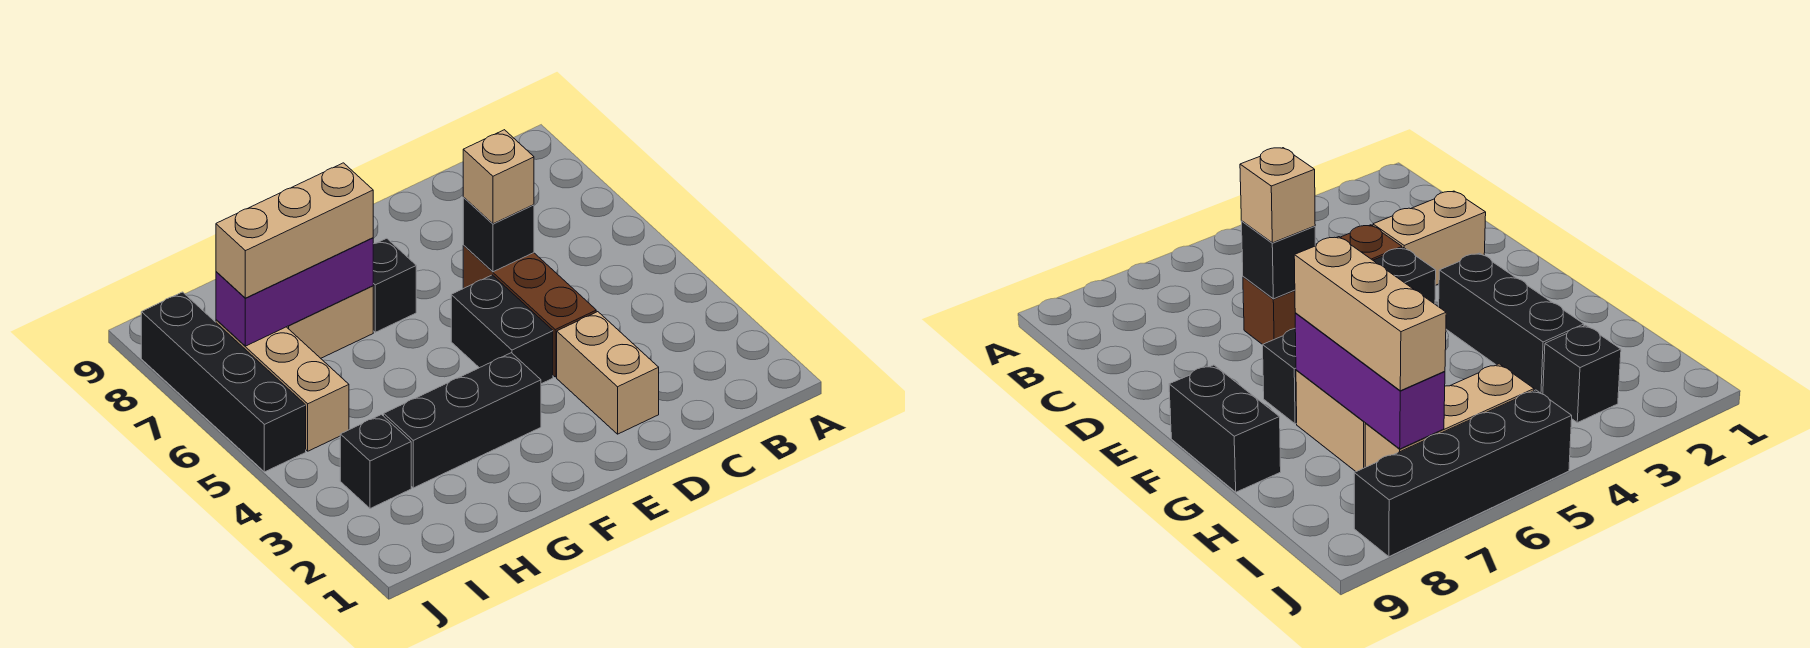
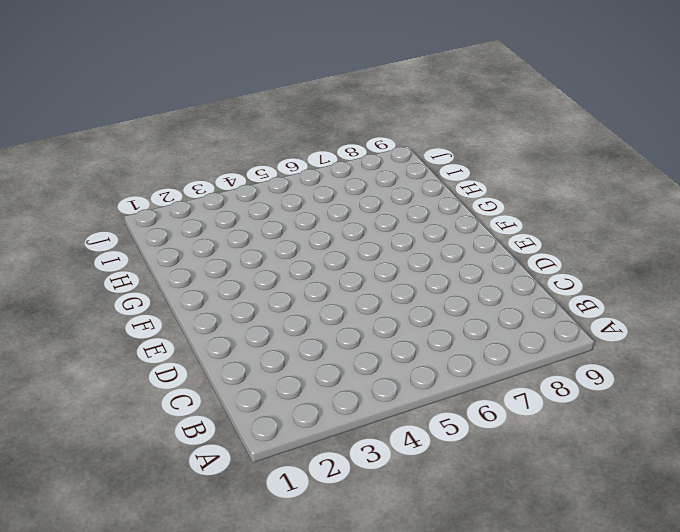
none -> tan 1x2 brick [557,312,659,434]
none -> brown 1x3 brick [463,245,596,377]
none -> black 1x2 brick [451,275,553,384]

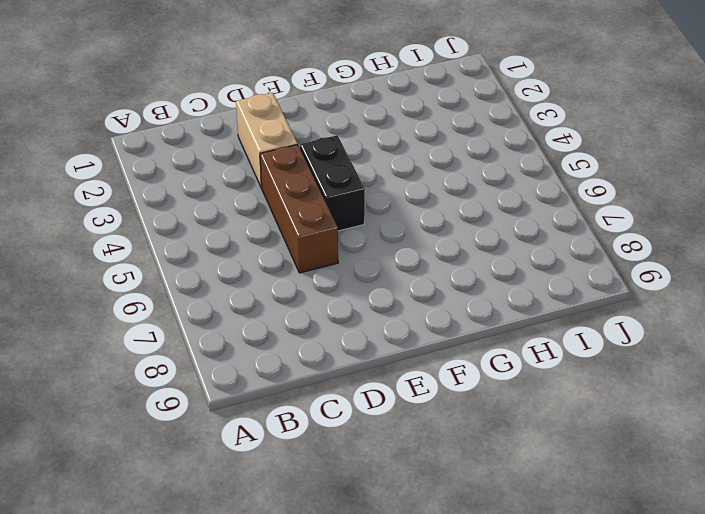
none -> black 1x3 brick [384,353,541,488]
none -> black 1x1 brick [373,238,416,332]
none -> black 1x2 brick [1169,365,1281,492]

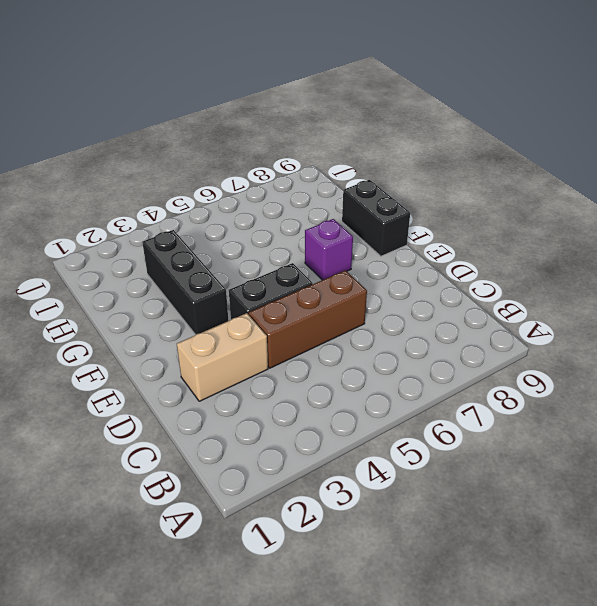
purple 1x1 brick [305,219,353,280] -> black 1x1 brick [373,238,416,332]
none -> tan 1x2 brick [287,286,373,358]
none -> black 1x1 brick [340,415,411,508]
none -> tan 1x3 brick [216,320,349,451]

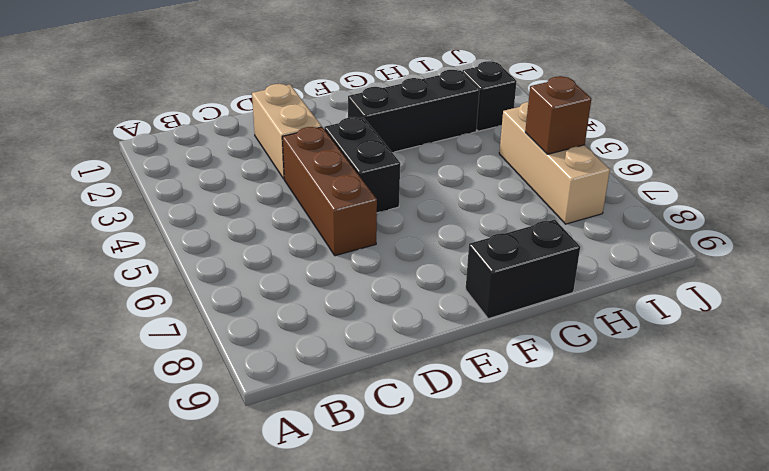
brown 1x1 brick [525,76,591,154] -> none
none -> black 1x1 brick [373,238,416,332]
none -> tan 1x2 brick [287,286,373,358]
none -> black 1x4 brick [141,292,306,472]

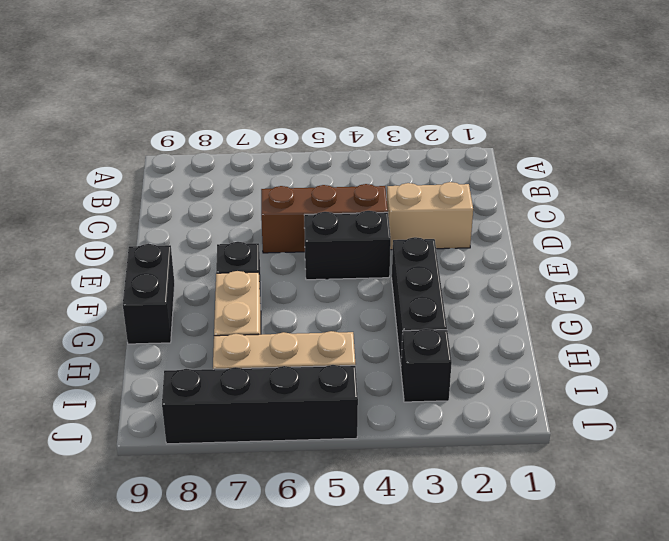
none -> black 1x1 brick [463,197,534,272]
none -> purple 1x3 brick [216,238,373,346]
none -> tan 1x1 brick [463,130,534,224]

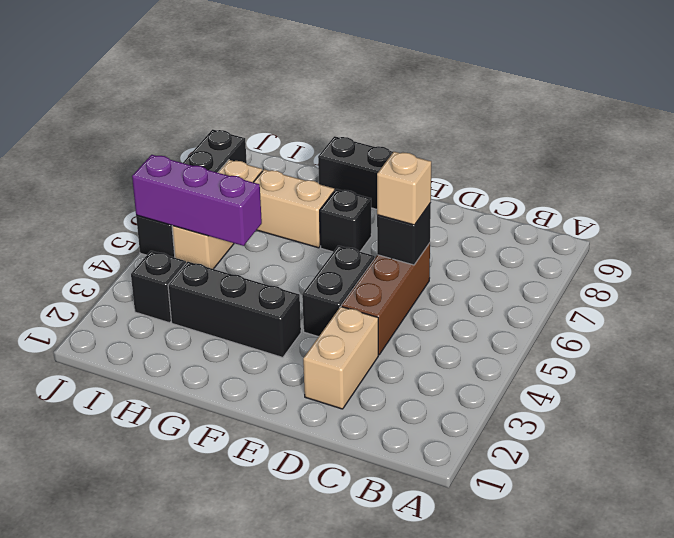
purple 1x3 brick [132,155,262,246] -> purple 1x3 brick moved to [216,238,373,346]
none -> tan 1x3 brick [216,163,373,298]

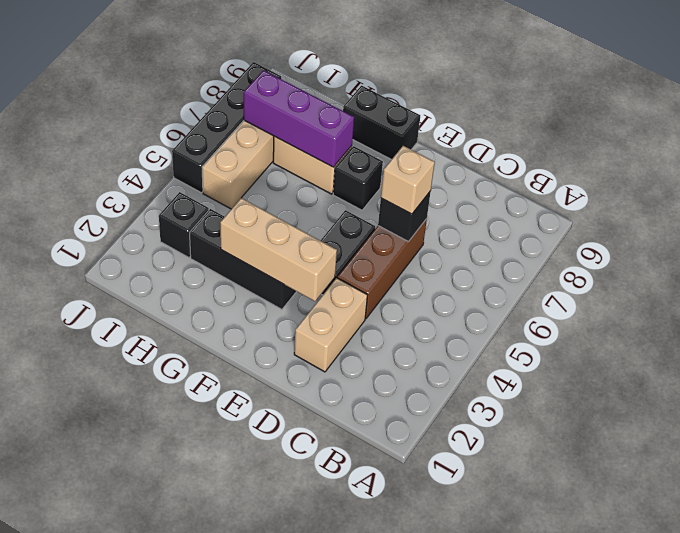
tan 1x3 brick [220,198,337,301] -> tan 1x3 brick moved to [216,163,373,298]

